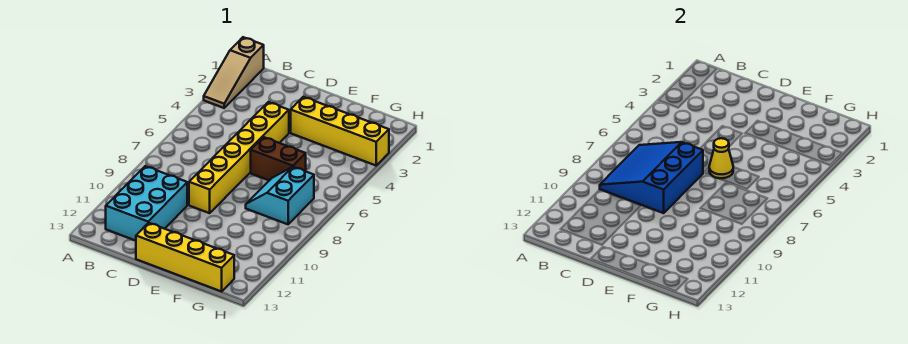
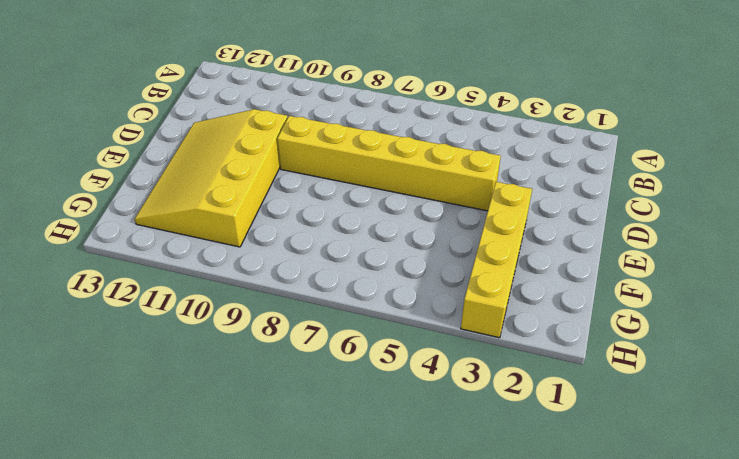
yellow 3x4 slope [135,109,288,247] -> none
none -> tan 1x3 slope [204,37,264,108]
none -> cyan 2x3 brick [106,166,187,241]

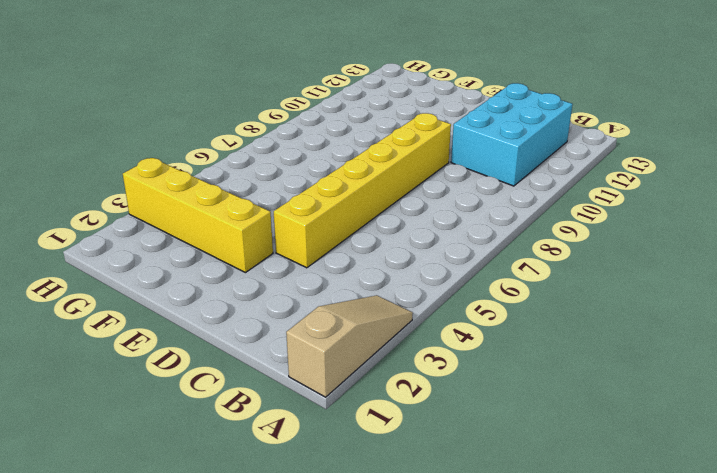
none -> yellow 1x4 brick [136,223,234,291]
none -> brown 1x2 brick [251,137,306,180]

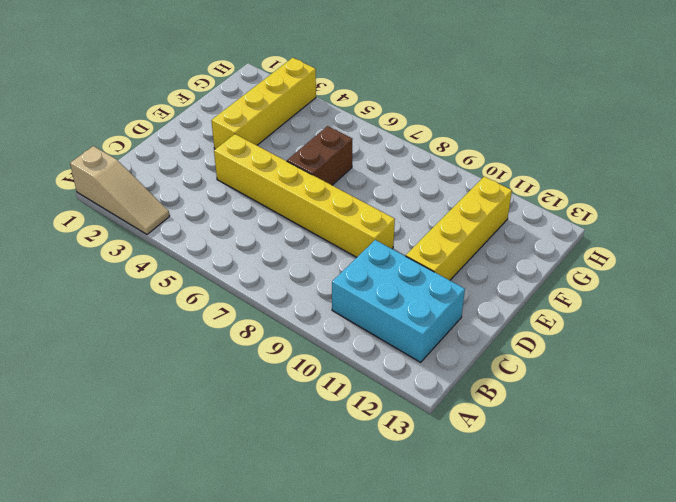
yellow 1x4 brick [406,177,512,280] -> yellow 1x4 brick moved to [136,223,234,291]
none -> cyan 2x2 slope [246,167,314,224]
none -> blue 3x3 slope [600,142,703,213]

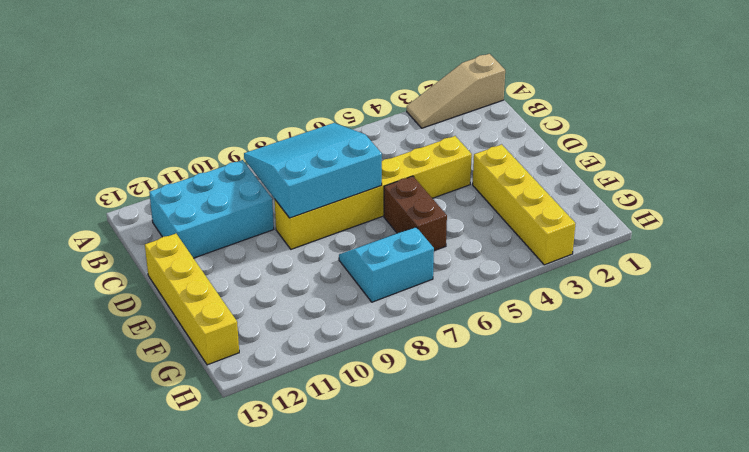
cyan 3x3 slope [244,123,382,218] -> blue 3x3 slope [600,142,703,213]
none -> yellow 1x1 cone [709,138,733,178]

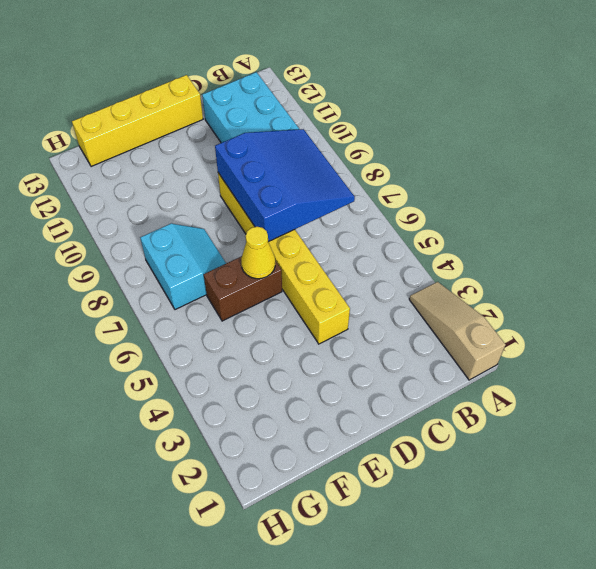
none -> yellow 1x4 brick [291,97,389,165]

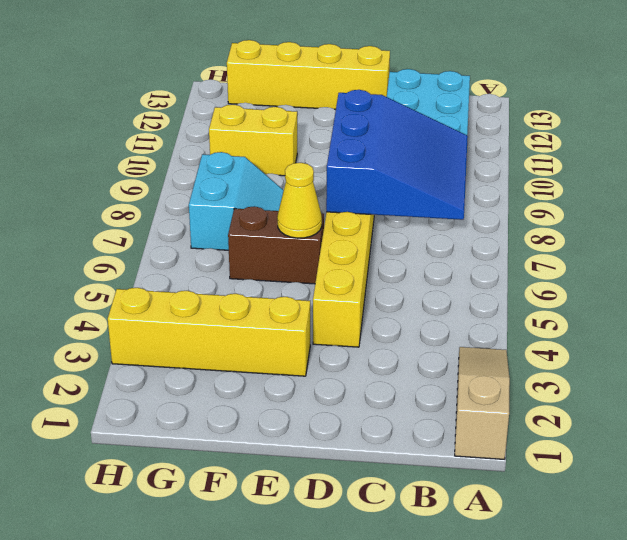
yellow 1x2 brick [209,105,297,176] -> none

